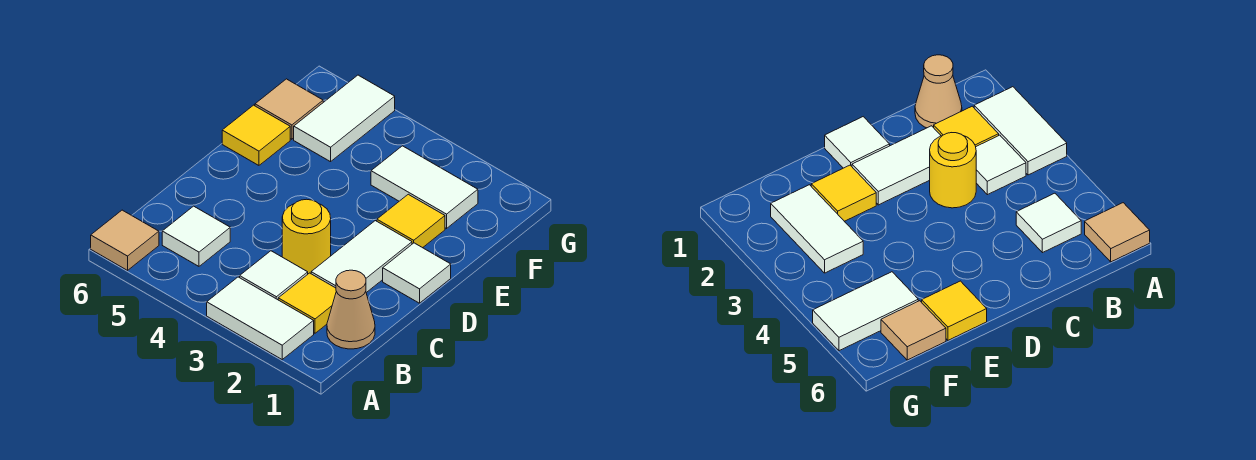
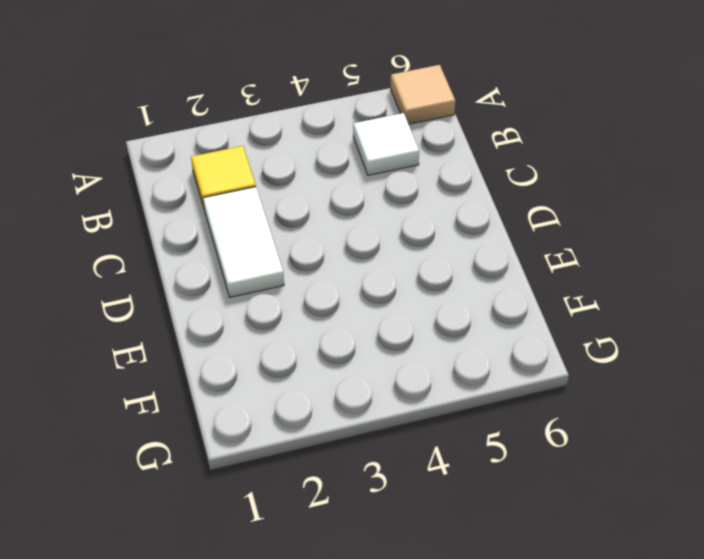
none -> white 1x2 tile [207,277,314,359]
none -> tan 1x1 cone [327,270,375,349]
none -> white 1x1 tile [240,251,308,300]

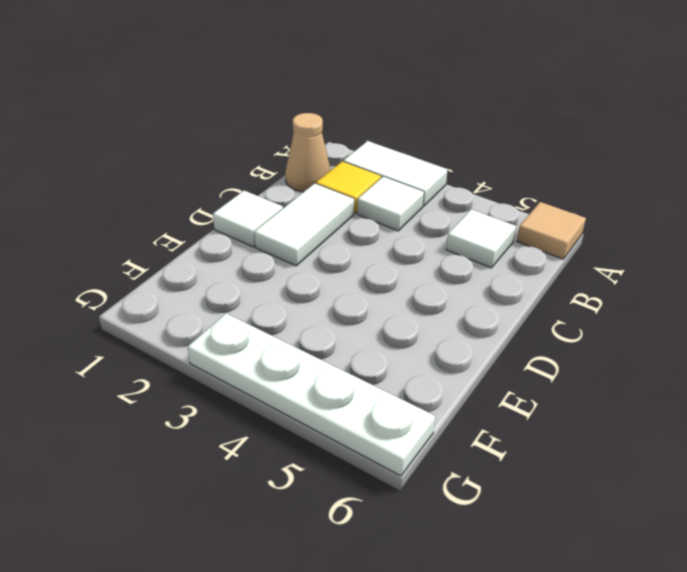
white 1x4 plate [188,313,435,476] -> white 1x2 tile [294,75,395,162]
none -> yellow 1x1 round brick [282,199,331,274]
none -> yellow 1x1 tile [377,194,445,248]
none -> yellow 1x1 tile [222,105,290,165]

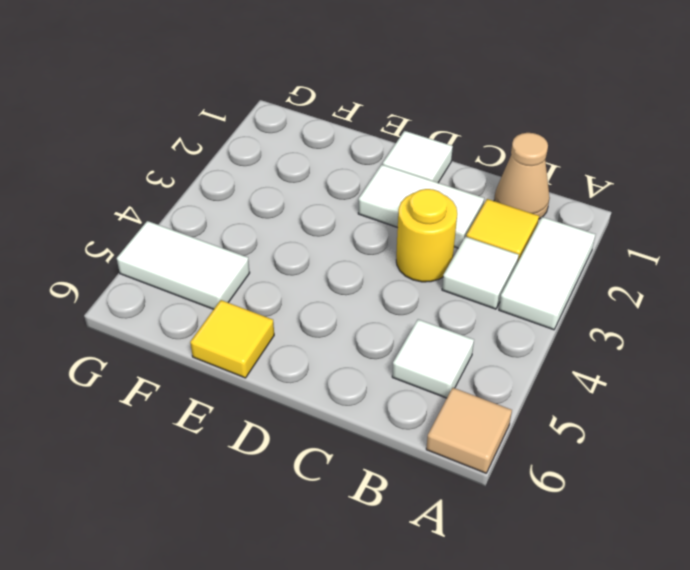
none -> yellow 1x1 tile [377,194,445,248]
none -> white 1x2 tile [371,146,478,228]
none -> tan 1x1 tile [255,79,323,139]

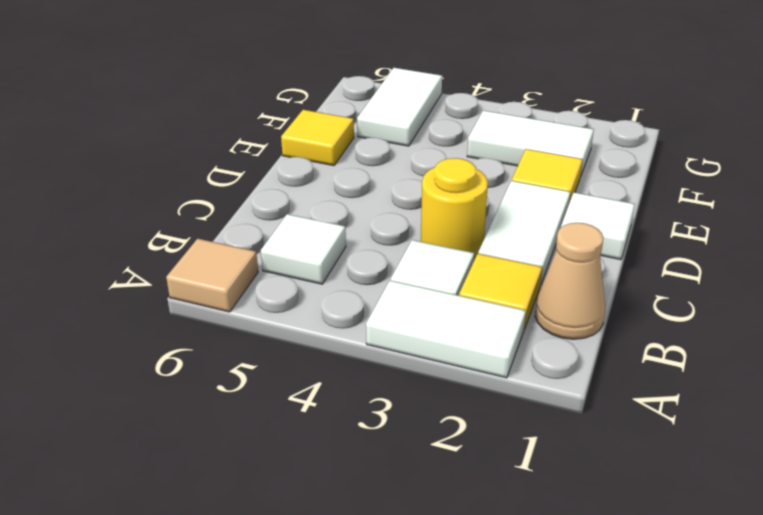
none -> tan 1x1 tile [255,79,323,139]

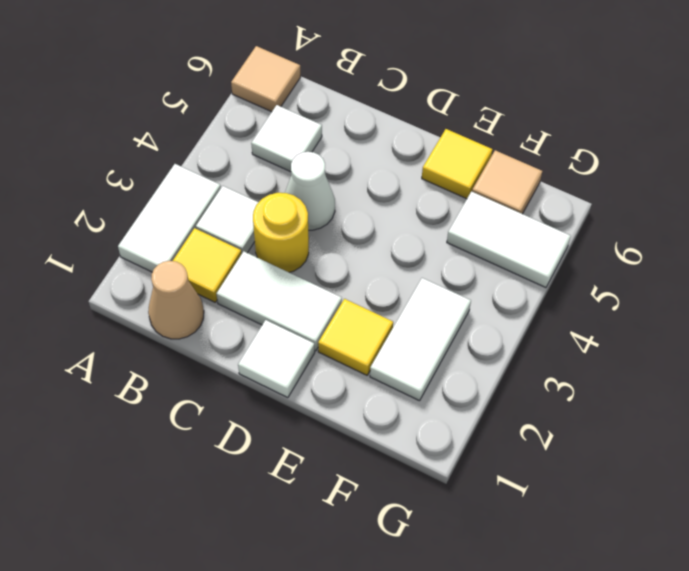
white 1x1 cone [285,152,335,230] -> none

